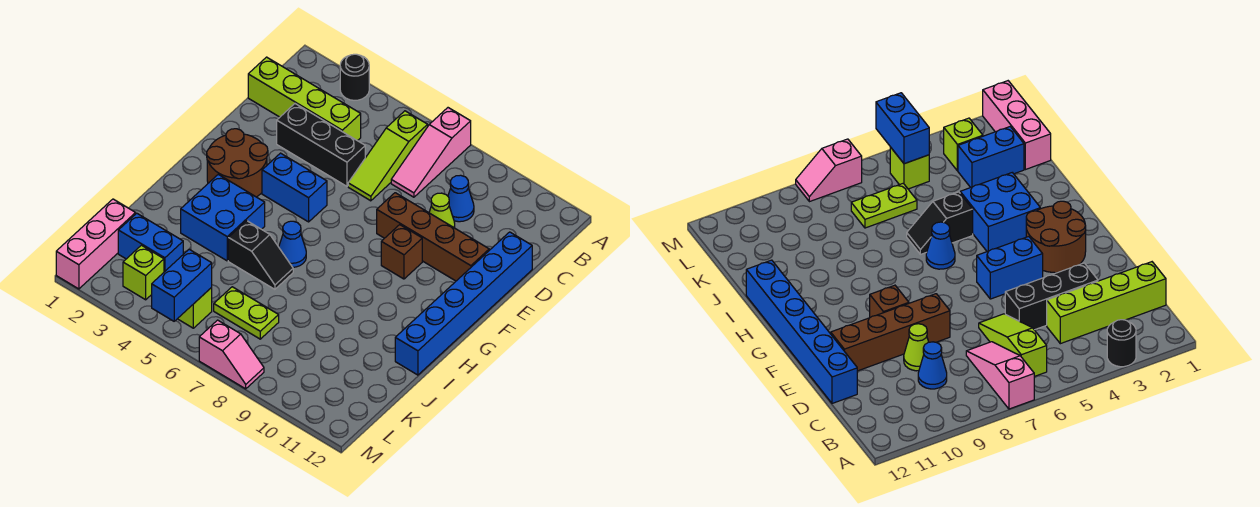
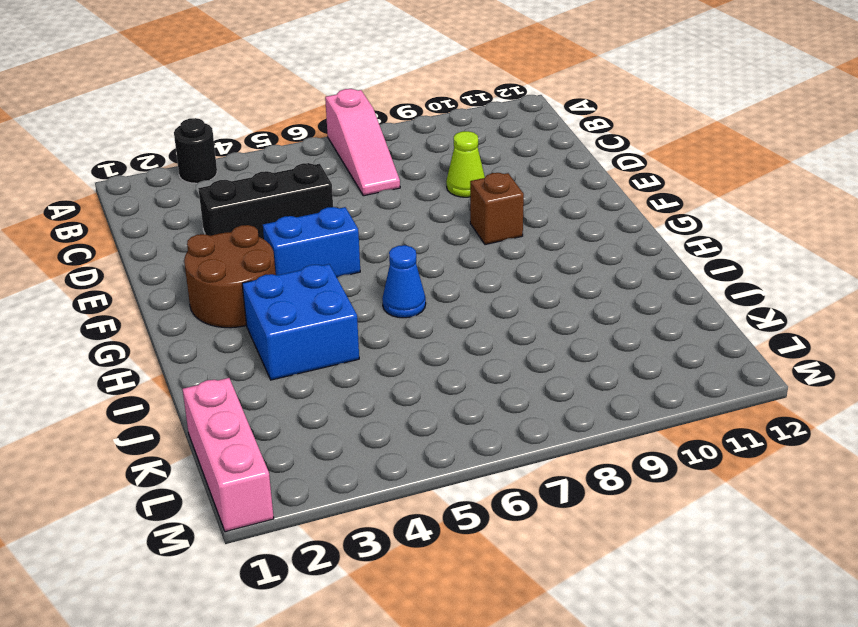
none -> lime 1x3 slope [348,111,428,201]
none -> lime 1x4 brick [248,57,361,141]
none -> blue 1x1 cone [448,175,474,222]

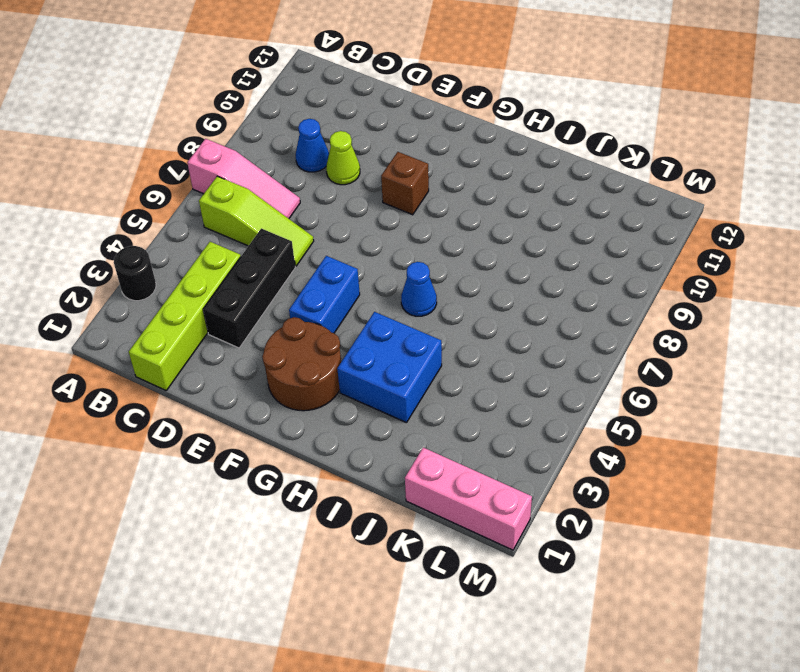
none -> blue 1x6 brick [395,232,532,375]
none -> brown 1x4 brick [377,193,489,281]
none -> black 1x2 slope [228,221,293,289]

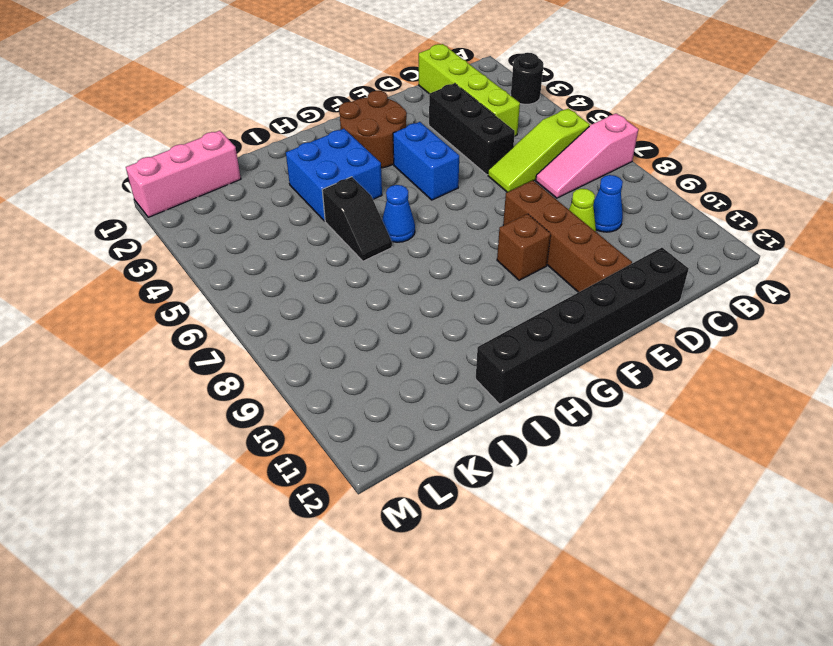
black 1x6 brick [476,248,689,404] -> blue 1x6 brick [395,232,532,375]
none -> blue 1x2 brick [118,213,183,272]
none -> lime 1x2 plate [214,287,279,339]
none -> lime 1x1 brick [123,245,164,300]

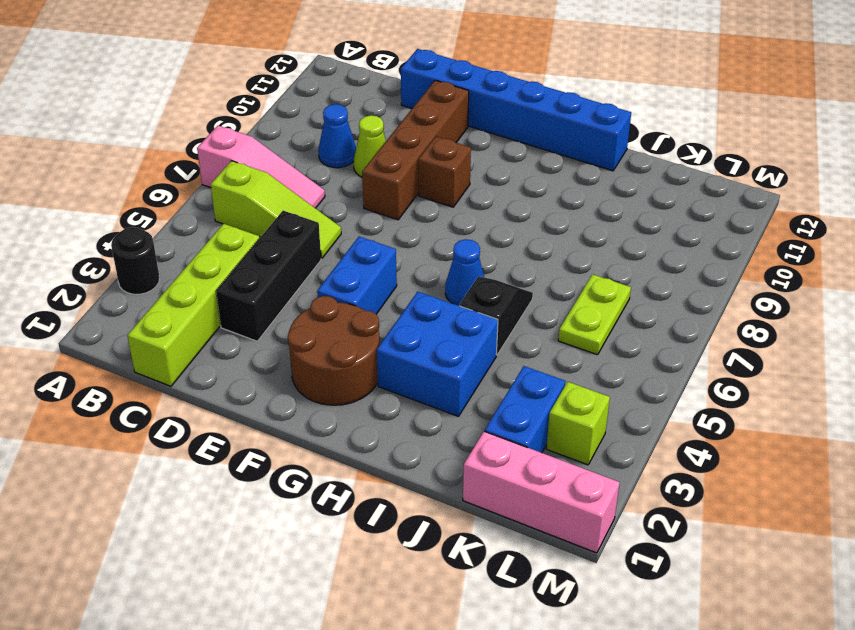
none -> lime 1x1 brick [178,288,212,328]
none -> pink 1x2 slope [199,320,264,389]
none -> blue 1x2 brick [152,249,212,321]

